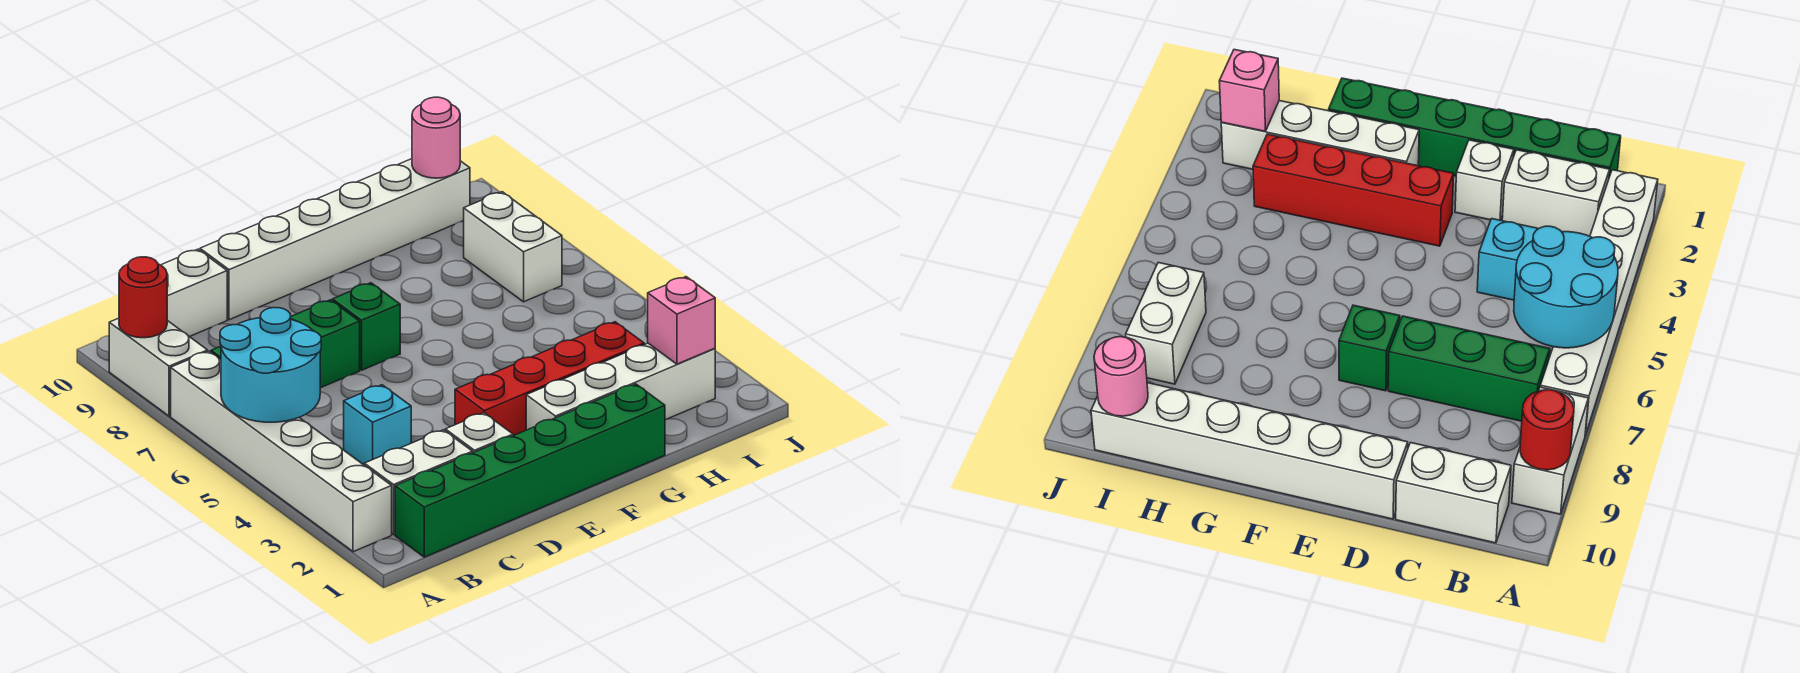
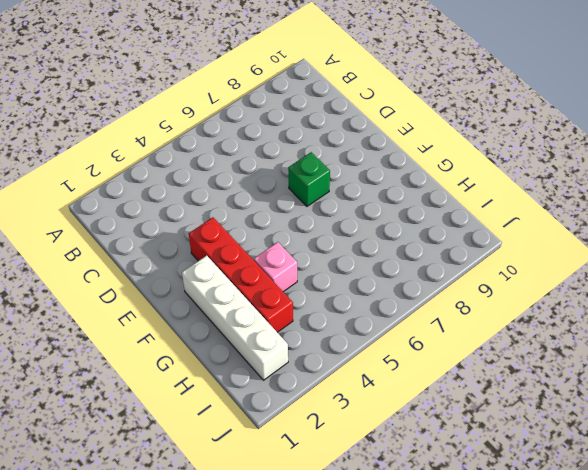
pink 1x1 brick [254,242,297,292] -> pink 1x1 brick moved to [648,277,715,364]
none -> white 1x6 brick [171,351,392,552]
none -> white 1x2 brick [109,318,208,416]
none -> green 1x6 brick [395,384,665,557]

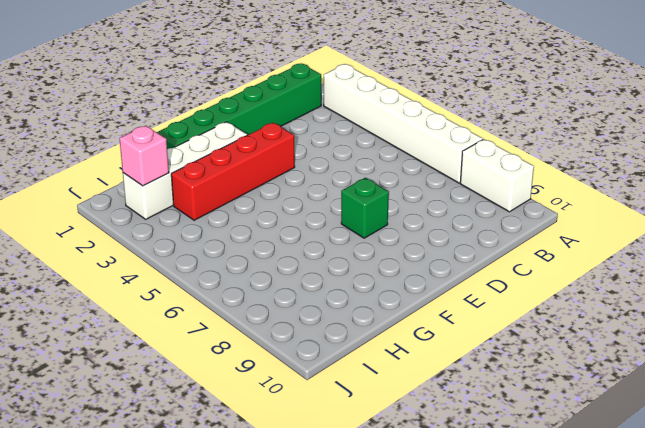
none -> white 1x2 brick [364,430,473,534]
none -> green 1x3 brick [211,300,360,388]
none -> white 1x2 brick [161,249,227,337]

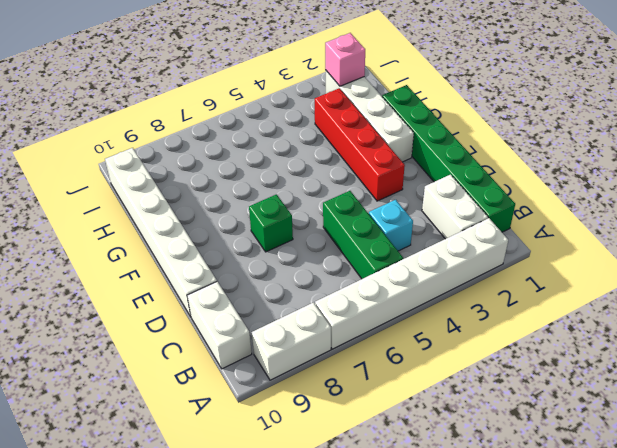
green 1x3 brick [323,191,403,279] -> green 1x3 brick moved to [211,300,360,388]
none -> white 1x1 brick [445,413,513,453]
none -> white 1x2 brick [464,192,562,302]
none -> cyan 2x2 round brick [220,308,321,422]

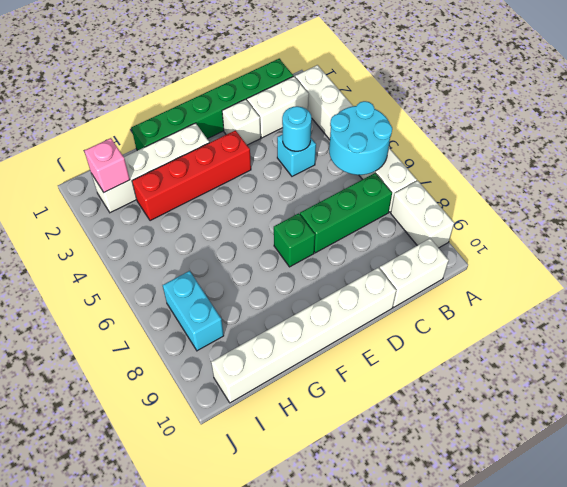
cyan 1x1 round brick [282,106,312,151] -> none
cyan 1x2 brick [163,271,224,351] -> white 1x2 brick [464,192,562,302]
none -> red 1x1 round brick [119,257,167,338]
none -> pink 1x1 round brick [412,97,460,178]

